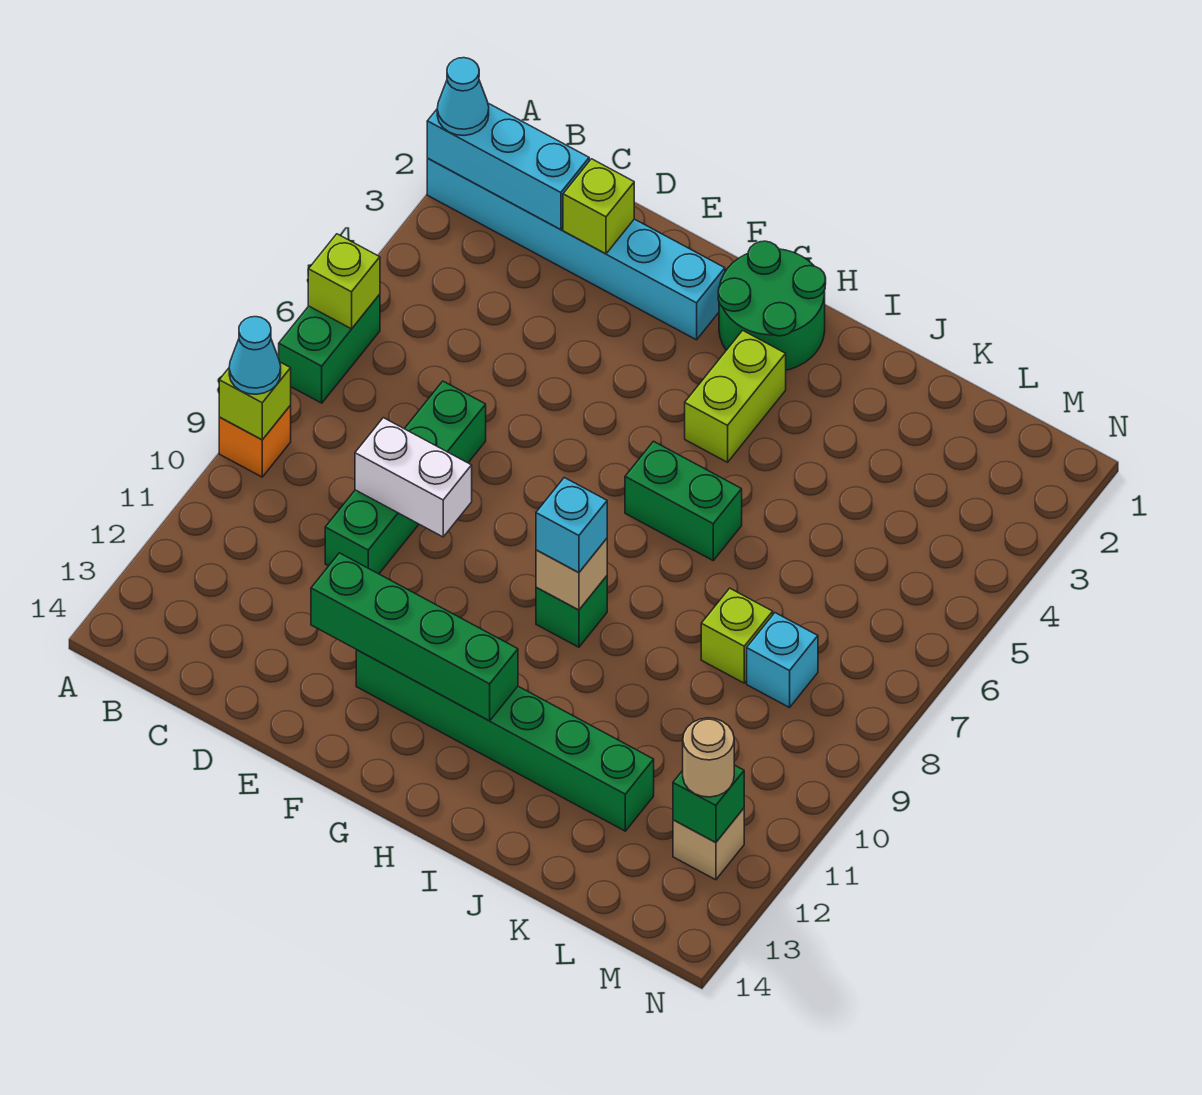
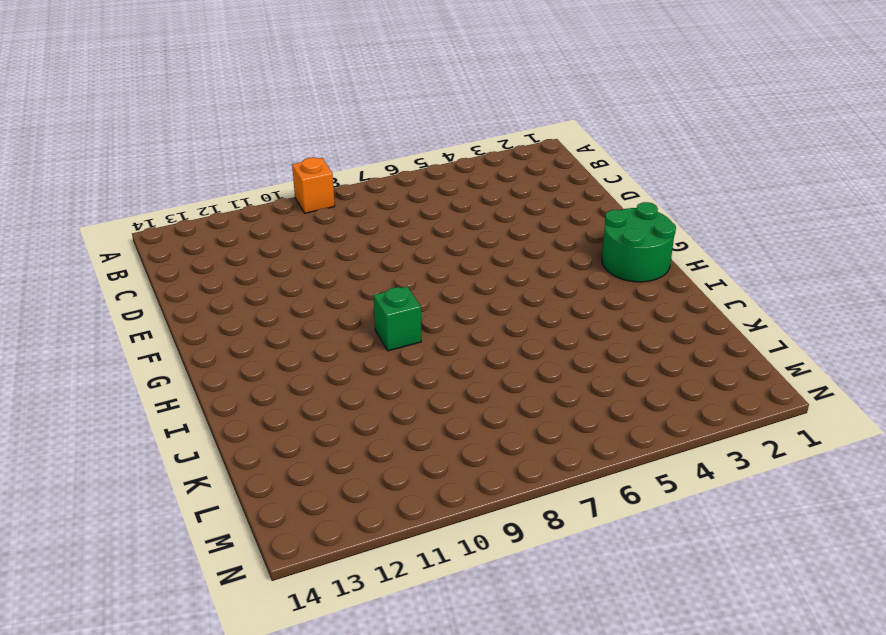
none -> cyan 1x6 brick [427,159,725,340]
none -> green 1x2 brick [279,294,380,403]
none -> green 1x4 brick [325,381,486,574]

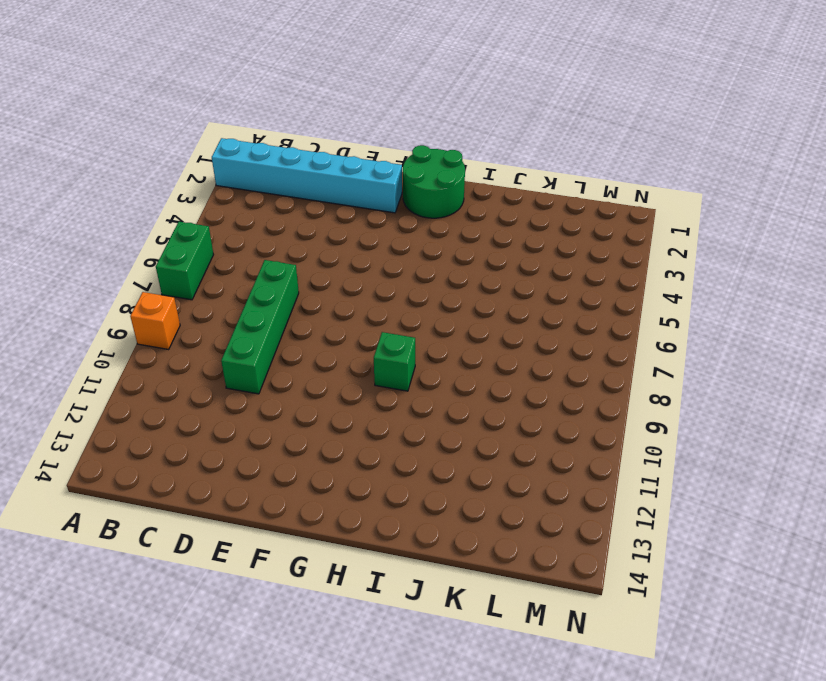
none -> green 1x6 brick [356,650,654,831]
none -> lime 1x2 brick [685,330,786,462]
none -> green 1x2 brick [625,441,742,560]

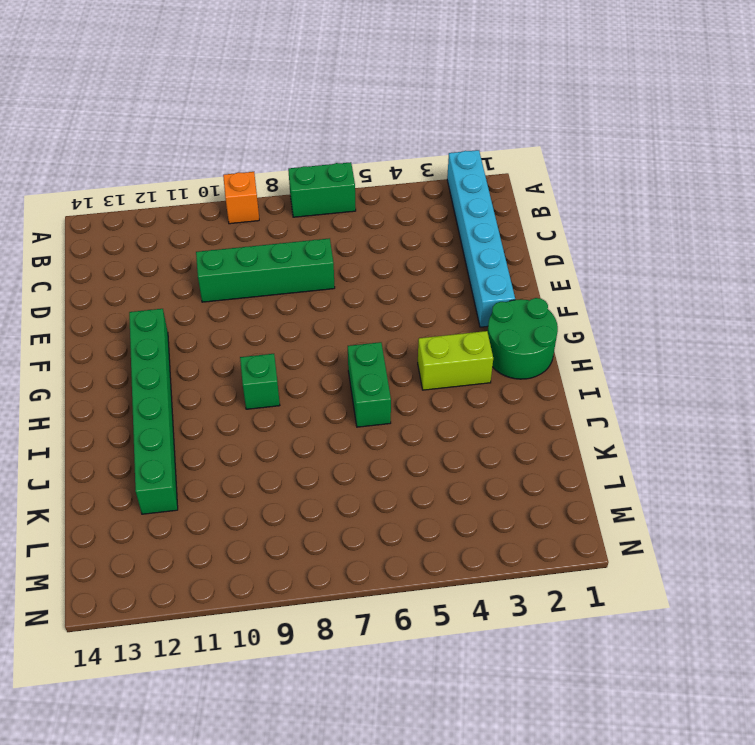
none -> lime 1x1 brick [701,588,773,683]
none -> cyan 1x1 brick [747,613,818,708]
none -> tan 1x1 brick [673,808,744,880]

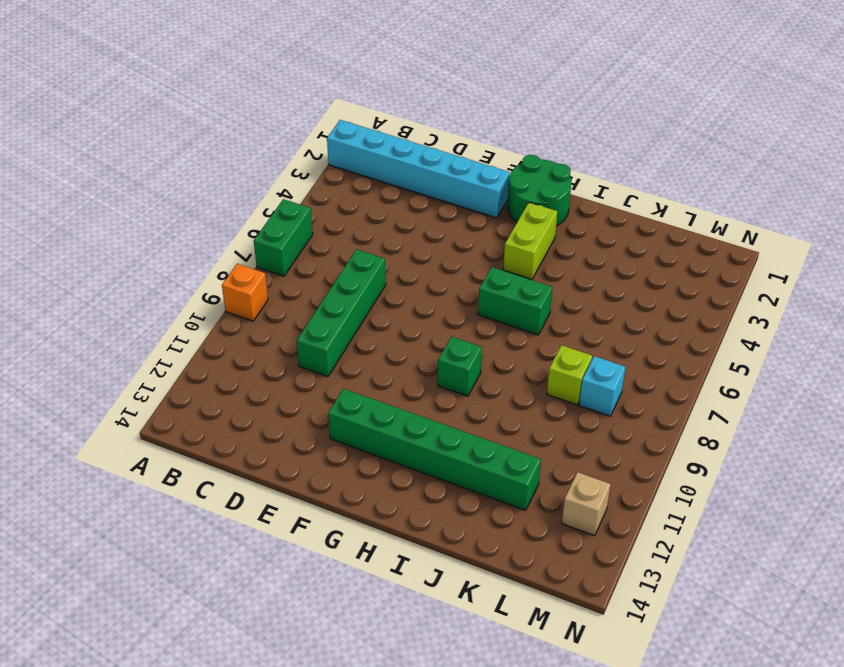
none -> cyan 1x3 brick [427,103,589,229]
none -> lime 1x1 brick [308,234,380,329]
none -> lime 1x1 brick [219,362,291,440]

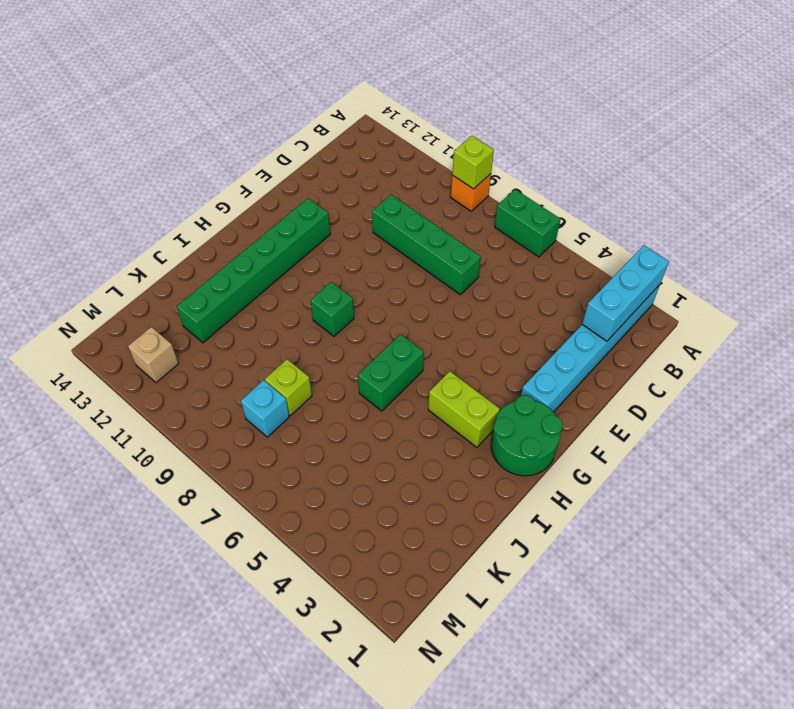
none -> lime 1x1 brick [308,234,380,329]
none -> lime 1x1 brick [563,159,634,254]
none -> white 1x2 brick [355,418,472,537]

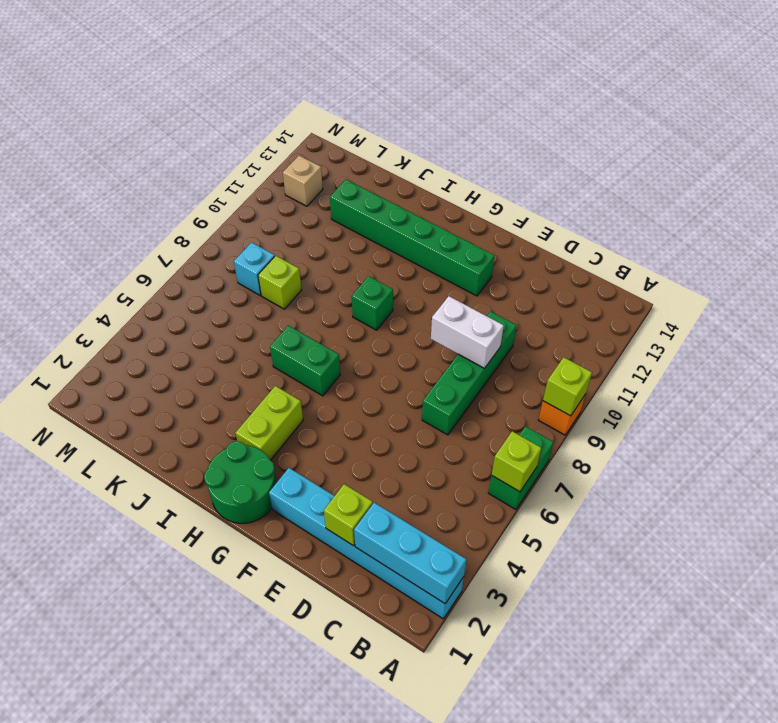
none -> green 1x4 brick [311,553,518,721]
none -> tan 1x1 brick [536,539,607,610]
none -> green 1x1 brick [673,765,744,843]

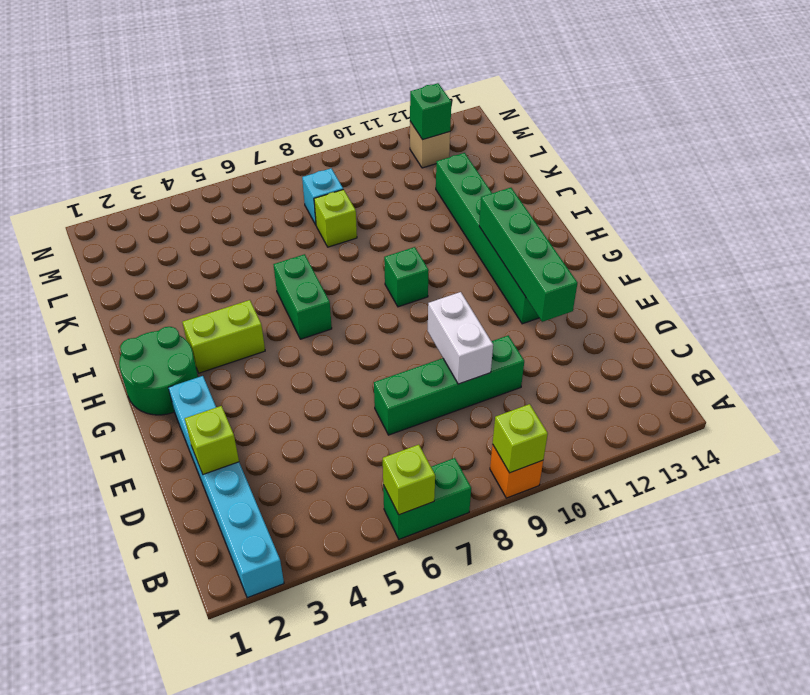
none -> cyan 1x3 brick [427,103,589,229]
none -> tan 1x1 brick [536,539,607,610]
none -> cyan 1x1 cone [437,58,489,136]

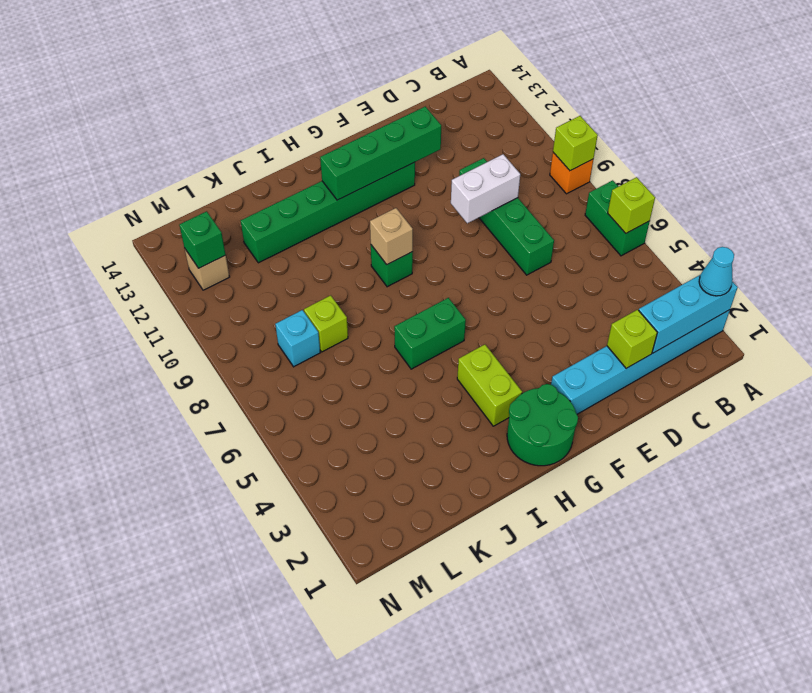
none -> cyan 1x1 cone [229,317,281,394]
none -> cyan 1x1 brick [536,478,607,572]
none -> tan 1x1 round brick [683,718,734,797]

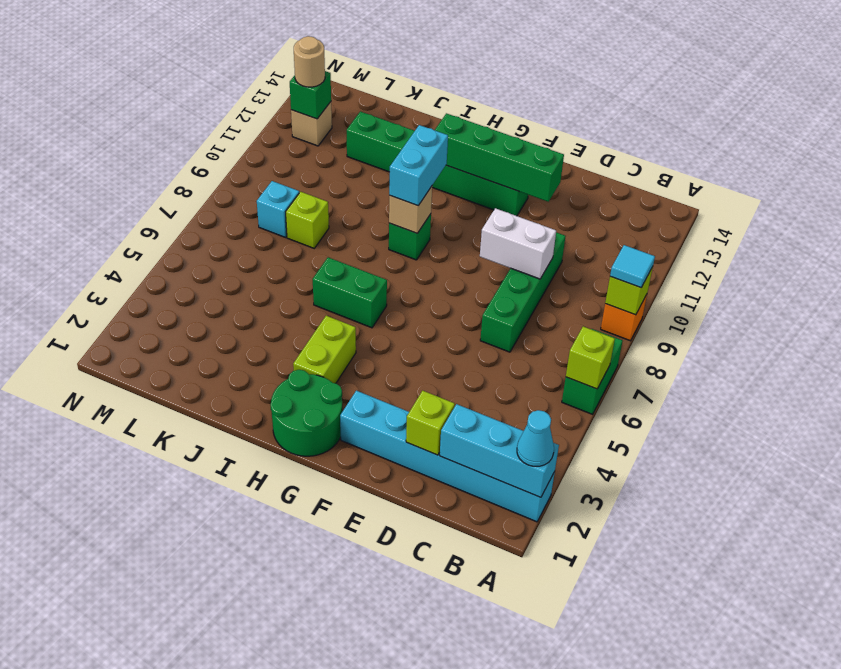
cyan 1x1 tile [610,245,655,288] -> cyan 1x1 cone [229,317,281,394]
cyan 1x2 brick [389,125,448,206] -> cyan 1x1 brick [536,478,607,572]

